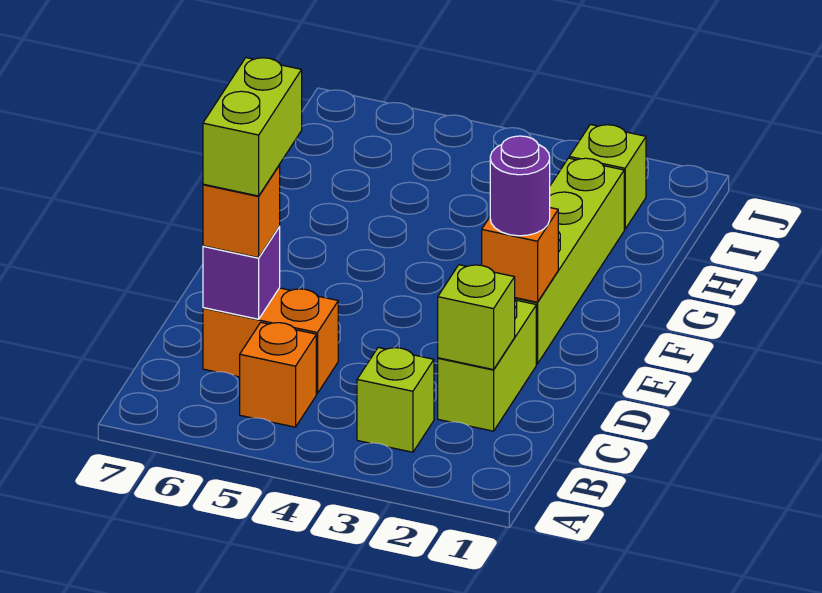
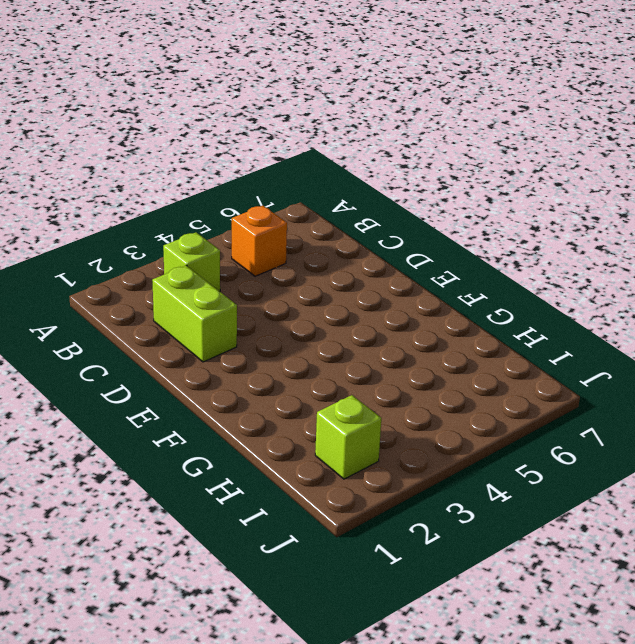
none -> orange 1x2 brick [203,288,338,393]
none -> lime 1x4 brick [515,158,624,364]
none -> lime 1x1 brick [438,265,515,370]

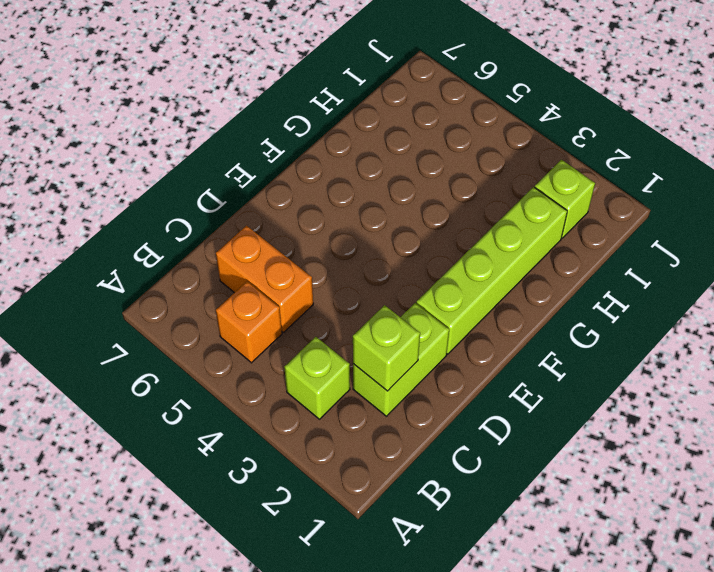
none -> purple 1x1 brick [203,227,280,319]
none -> orange 1x1 brick [482,208,558,302]
none -> orange 1x1 brick [203,165,280,258]

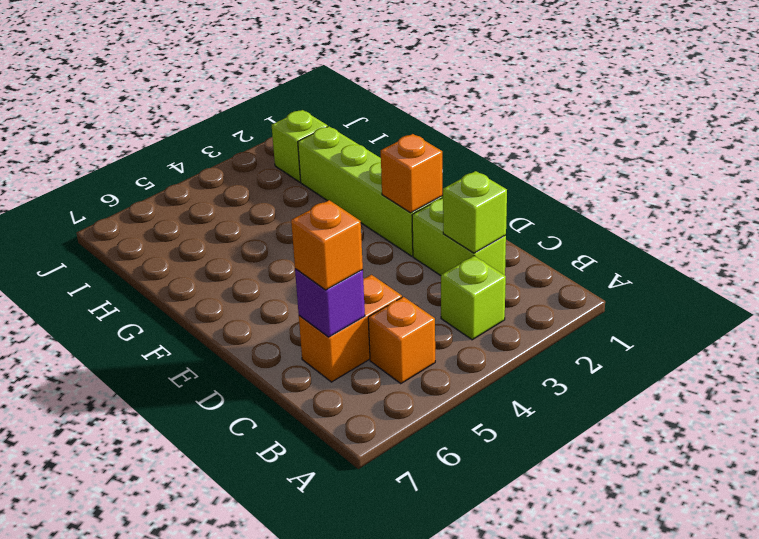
none -> purple 1x1 round brick [490,136,550,236]
none -> lime 1x2 brick [203,58,302,196]

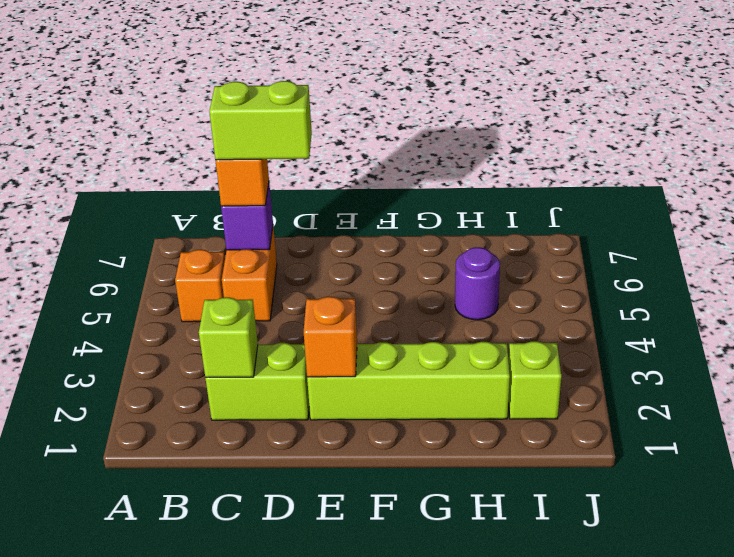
purple 1x1 round brick [455,247,500,320] -> purple 1x1 round brick moved to [490,136,550,236]
none -> lime 1x1 brick [357,347,434,452]

